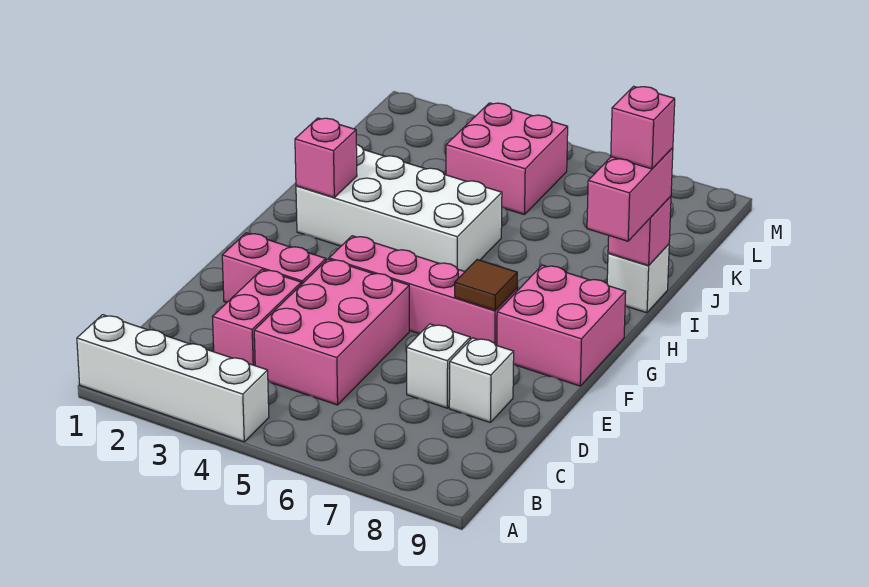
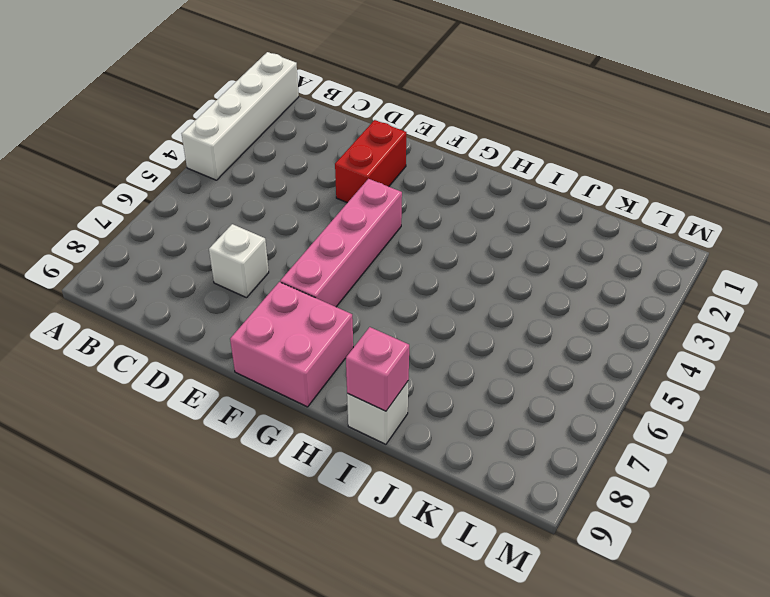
red 1x2 brick [335,120,407,203] -> pink 1x2 brick [222,233,326,302]
none -> pink 1x2 brick [213,270,301,366]
none -> pink 2x3 brick [254,259,409,405]
none -> white 1x1 brick [449,338,514,423]

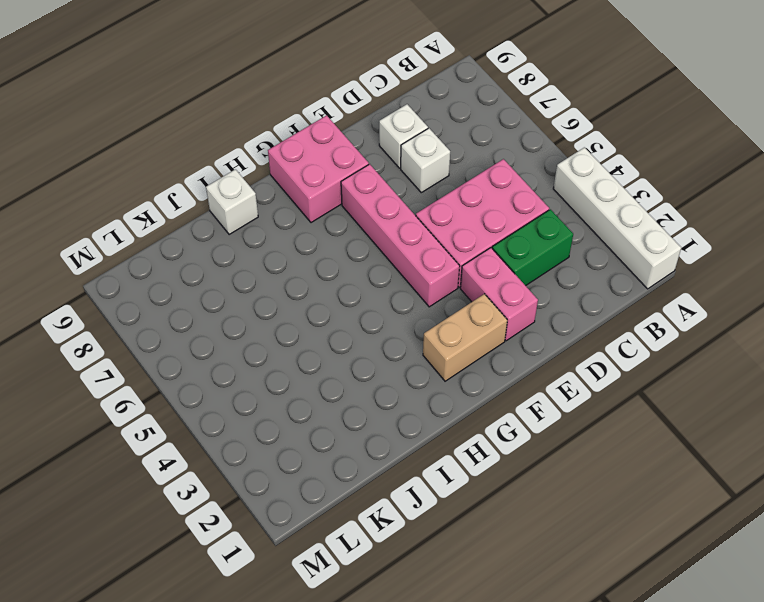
green 1x2 brick [492,209,573,286] -> pink 1x2 brick [213,270,301,366]
tan 1x2 brick [423,294,507,381] -> none
none -> white 2x4 brick [296,144,502,271]
none -> pink 2x2 brick [446,103,568,215]
none -> brown 1x1 tile [455,260,517,311]

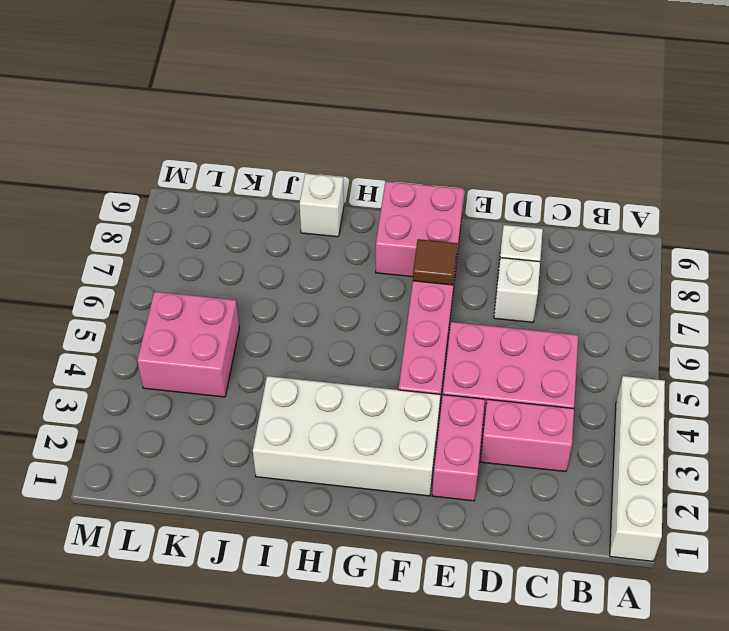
white 2x4 brick [253,376,440,496] -> white 2x4 brick turned to [296,144,502,271]
none -> pink 1x1 brick [295,118,357,197]
none -> pink 1x1 brick [608,196,671,265]
none -> pink 1x2 brick [587,148,673,241]

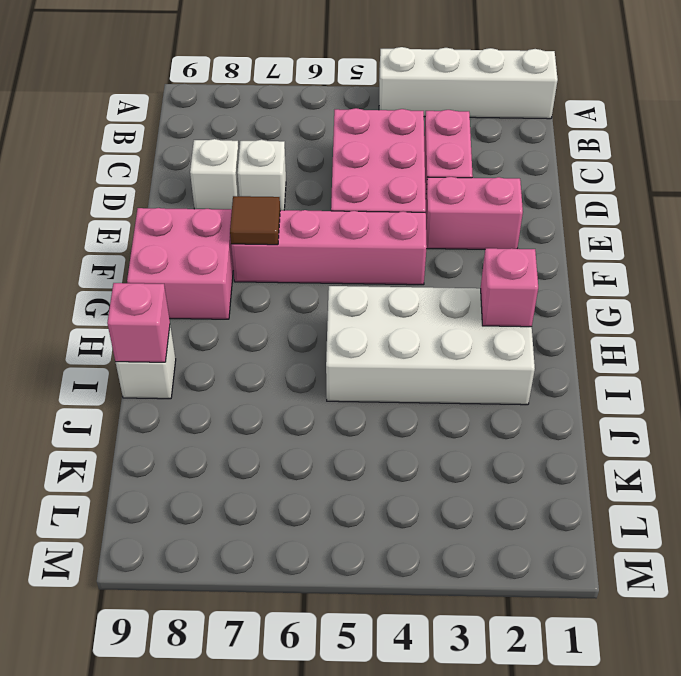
none -> pink 2x2 brick [446,103,568,215]
none -> pink 1x2 brick [587,148,673,241]
none -> pink 1x1 brick [611,86,675,169]

